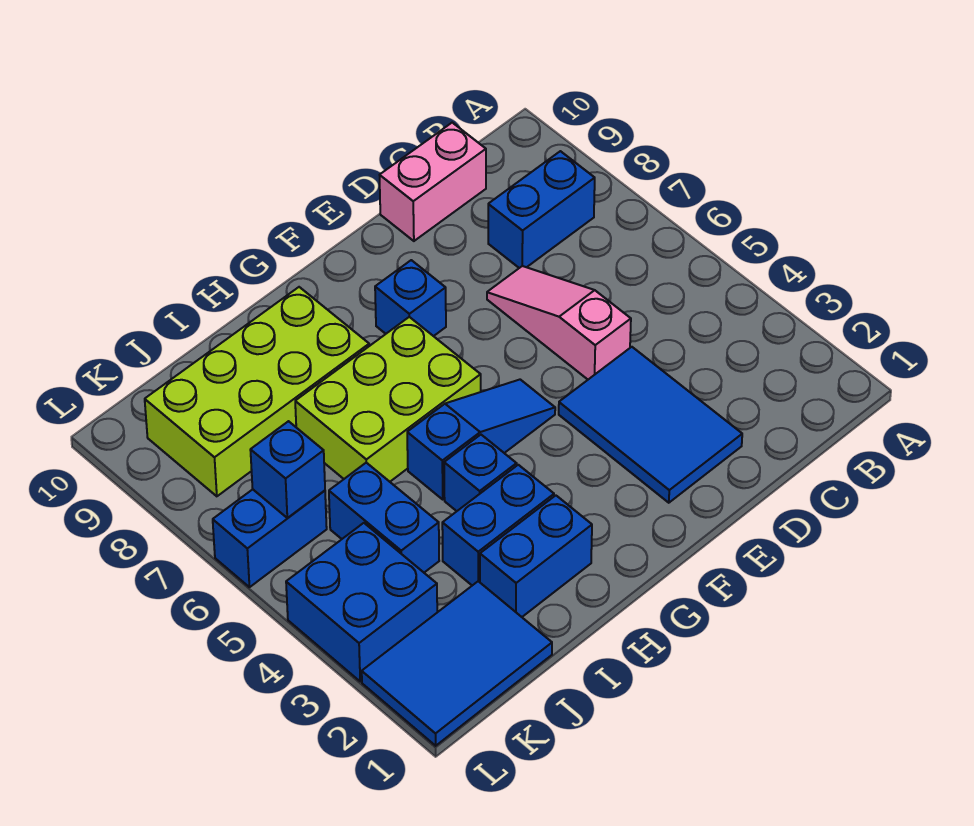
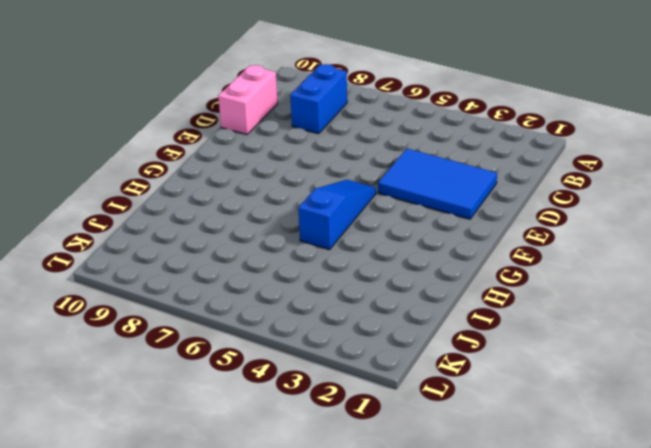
none -> pink 1x3 slope [487,266,631,379]
none -> blue 1x1 brick [375,260,446,336]
none -> lime 2x3 brick [295,317,481,482]

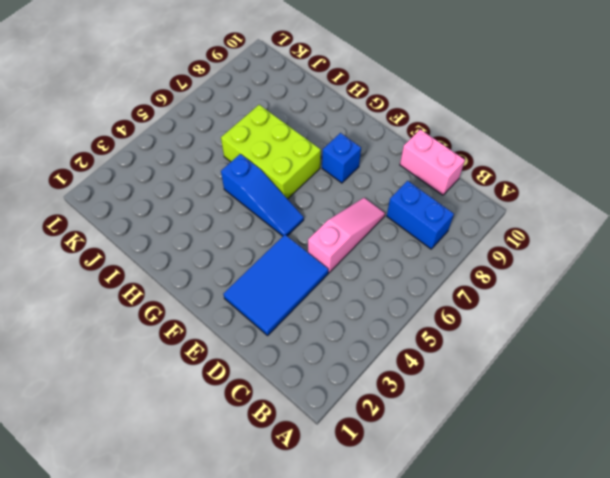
none -> blue 1x2 brick [480,495,592,617]
none -> blue 1x2 brick [442,465,554,585]
none -> blue 1x1 brick [444,435,517,511]

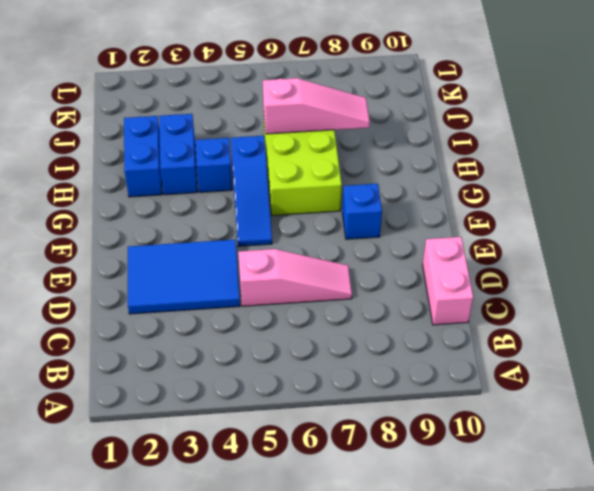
pink 1x3 slope [263,78,370,134] -> none
none -> blue 1x2 brick [488,151,595,268]
none -> lime 2x4 brick [145,287,369,496]
none -> blue 2x3 tile [362,581,552,746]

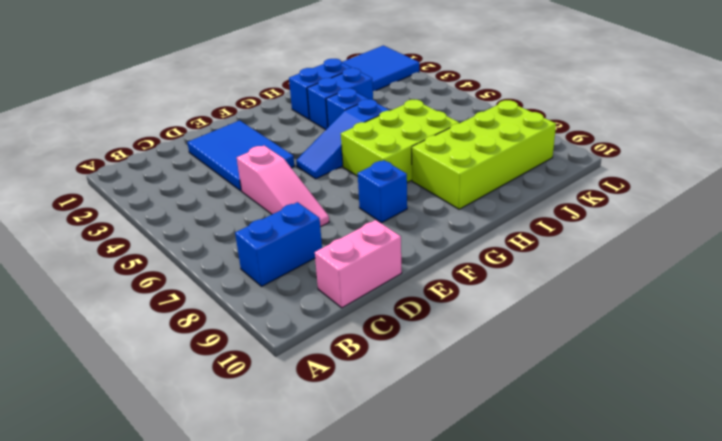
none -> blue 1x2 brick [329,463,439,572]
none -> blue 2x2 brick [286,523,437,681]
none -> blue 1x2 brick [213,489,327,587]

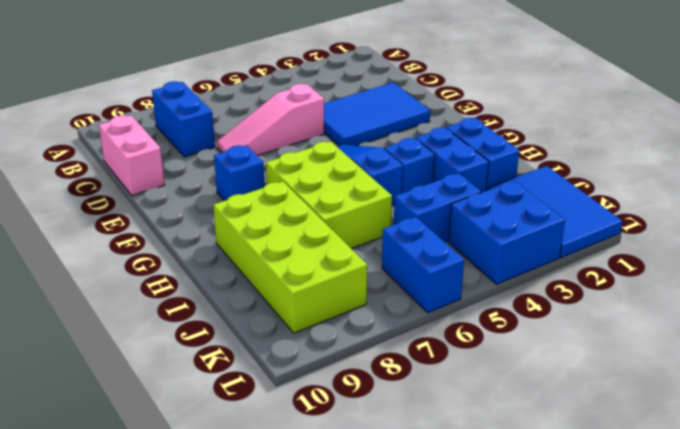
none -> blue 1x1 brick [250,421,325,518]

